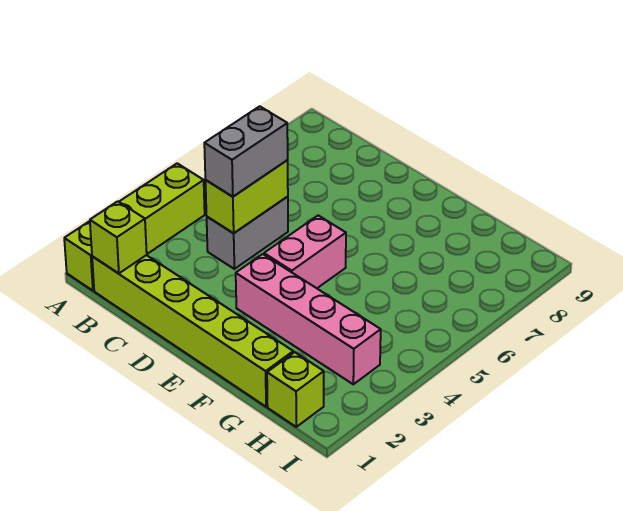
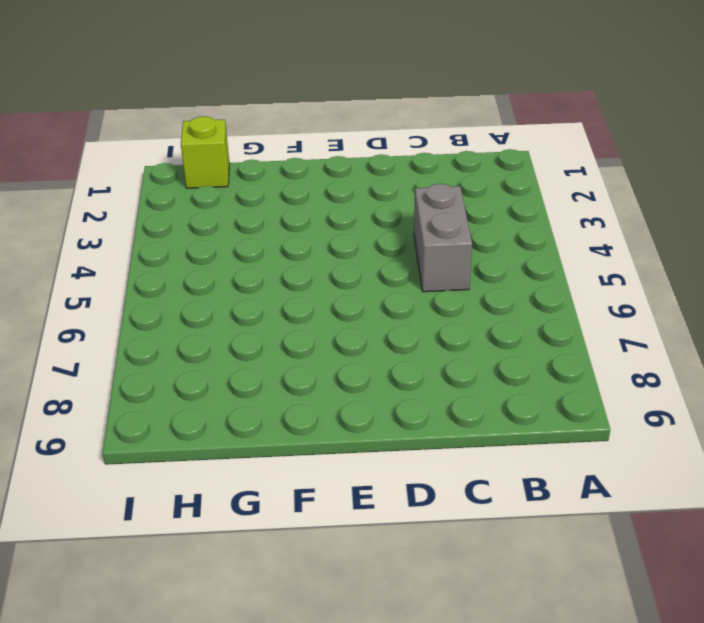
none -> lime 1x4 brick [64,163,205,291]
none -> lime 1x6 brick [92,255,293,407]

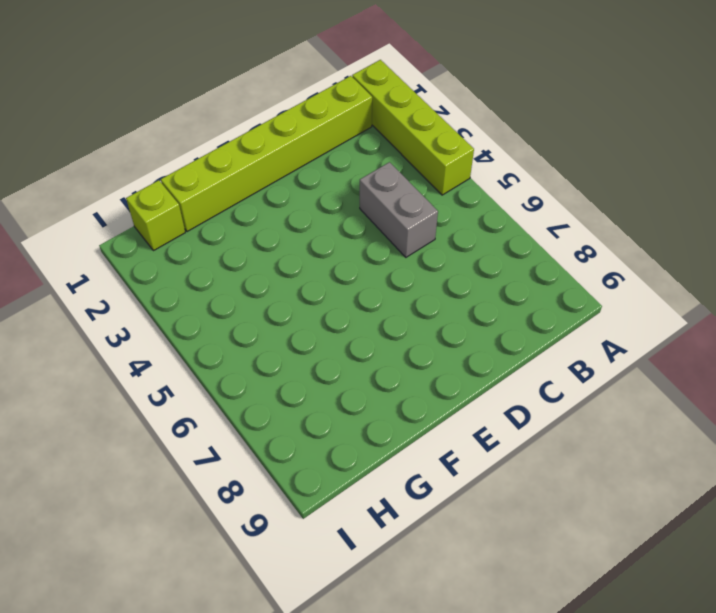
none -> pink 1x4 brick [236,254,381,384]
none -> pink 1x2 brick [264,215,346,288]

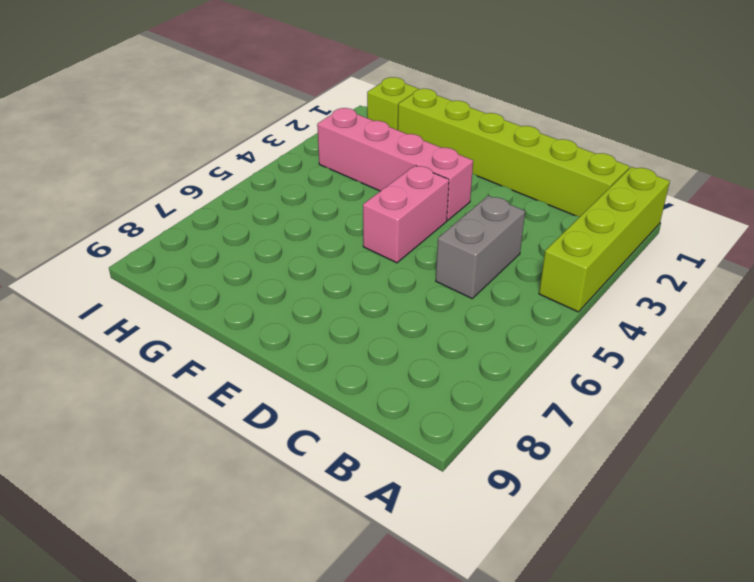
none -> lime 1x1 brick [90,201,147,274]
none -> lime 1x2 brick [205,160,288,233]

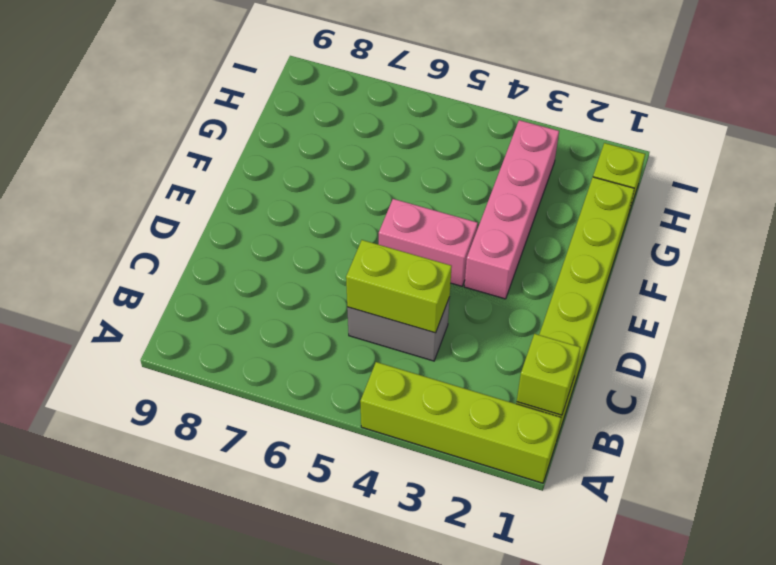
none -> grey 1x2 brick [204,106,288,197]

